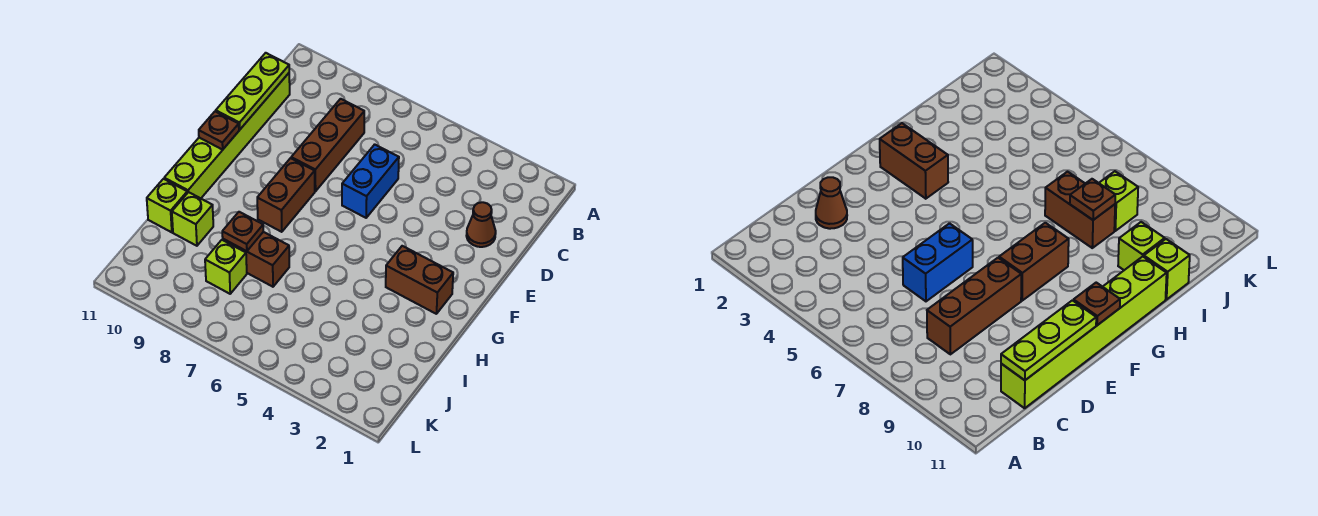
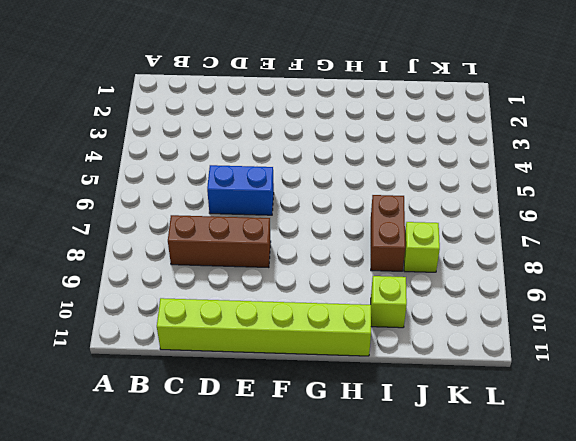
none -> brown 1x1 cone [466,202,496,247]
none -> brown 1x2 brick [257,158,315,232]
none -> brown 1x2 brick [386,246,453,314]

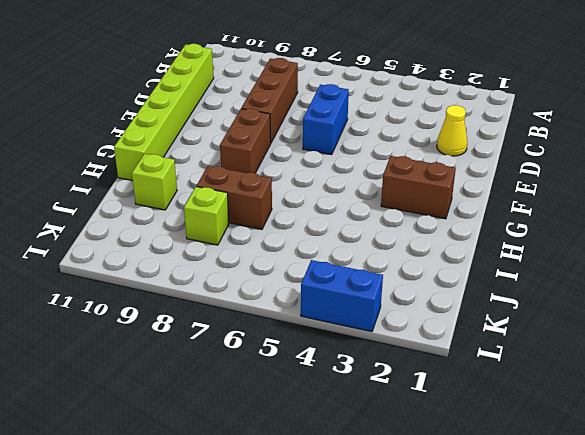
yellow 1x1 cone [437,105,467,156] -> brown 1x1 cone [466,202,496,247]
blue 1x2 brick [301,260,383,332] -> none
none -> lime 1x1 brick [147,179,187,232]
none -> lime 1x3 plate [216,53,289,130]
none -> brown 1x1 plate [199,111,239,150]

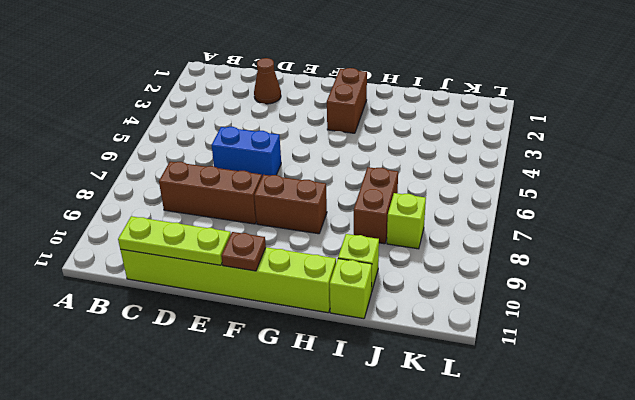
none -> brown 1x1 plate [222,212,263,251]

